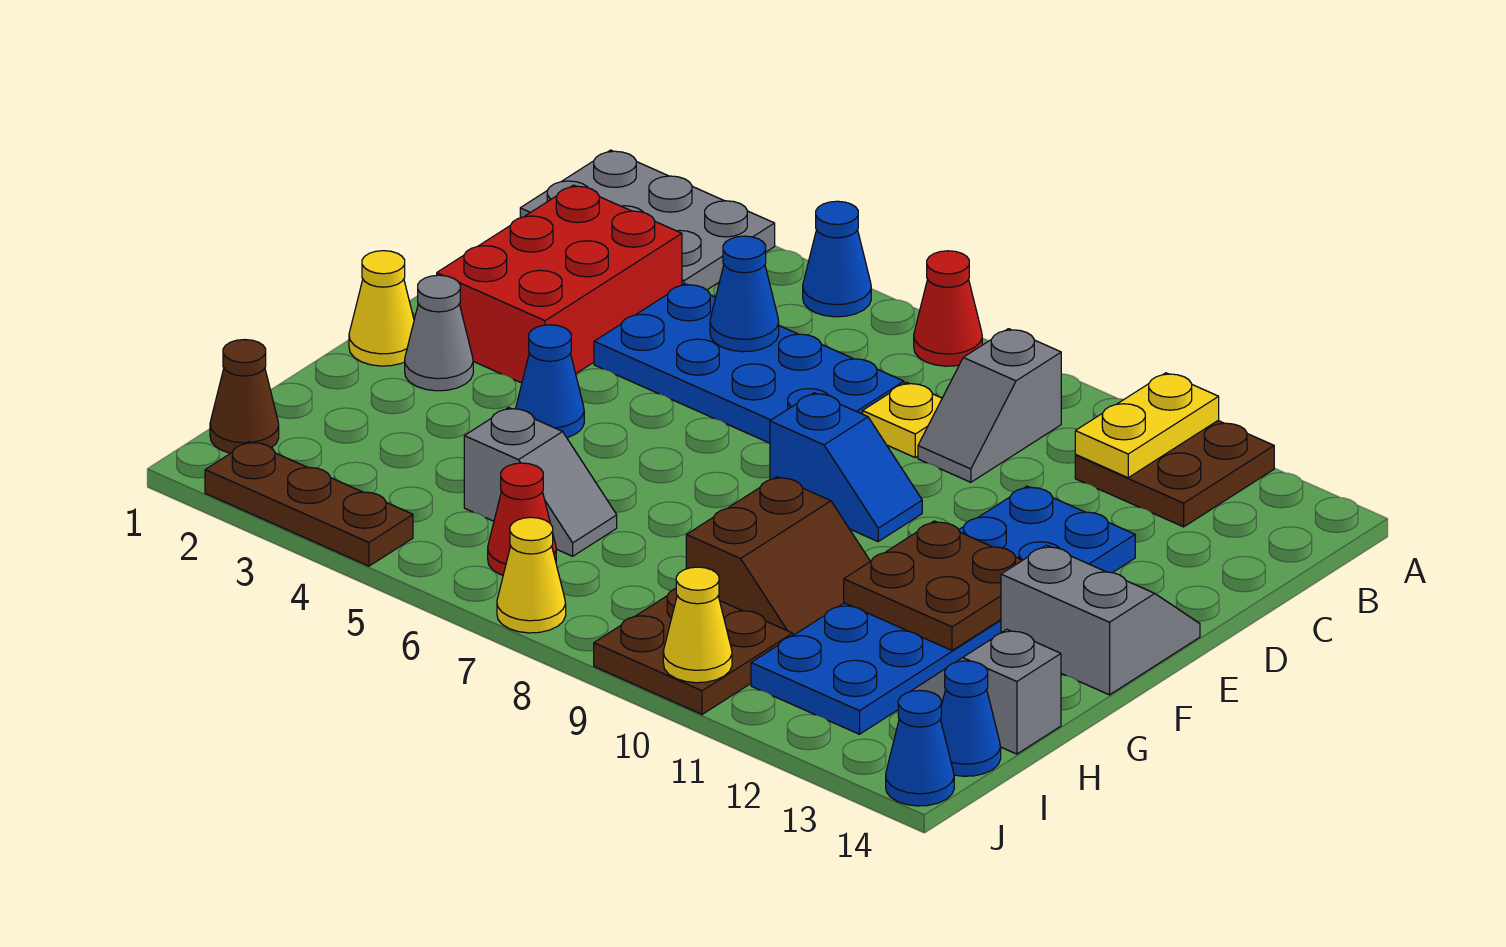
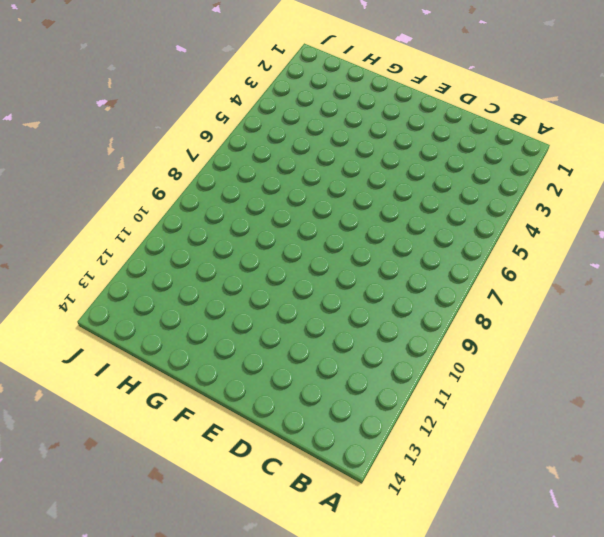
none -> grey 2x3 plate [520,150,775,290]
none -> blue 1x1 cone [803,201,871,317]
none -> red 1x1 cone [914,251,982,366]

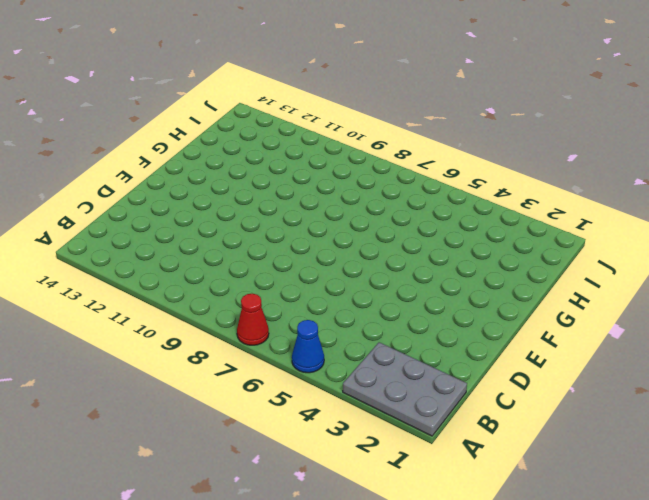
none -> brown 2x2 plate [1075,421,1274,527]
none -> grey 1x2 slope [918,329,1061,482]
none -> red 2x3 brick [437,185,682,383]

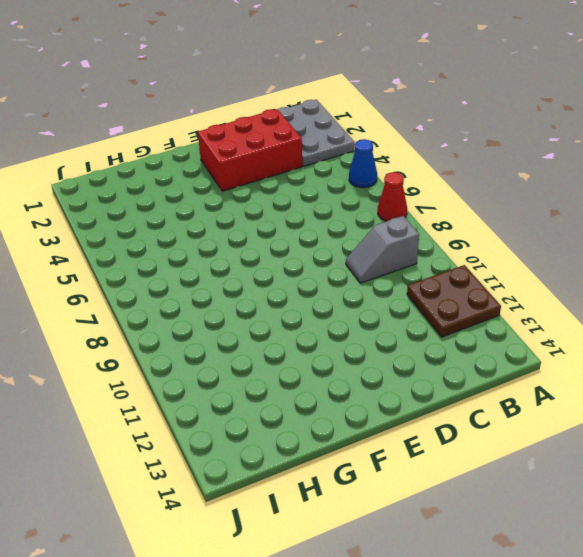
none -> blue 2x4 plate [594,284,904,443]
none -> yellow 1x1 plate [863,382,942,458]
none -> blue 2x6 plate [751,486,1135,734]

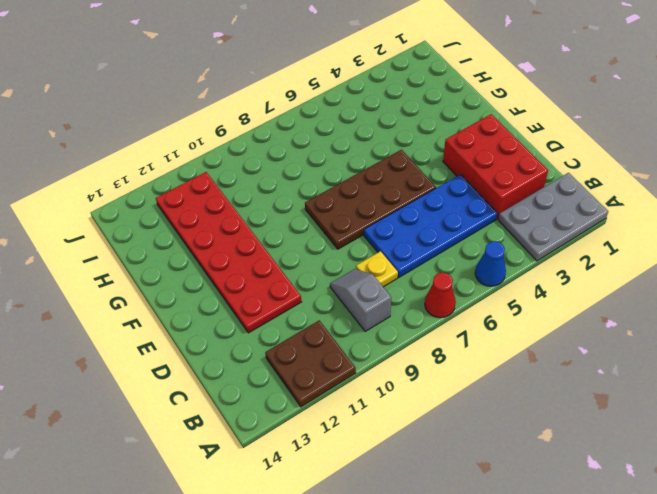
red 2x6 plate [156,172,301,333] -> blue 2x6 plate [751,486,1135,734]
brown 2x4 plate [305,150,436,249] -> blue 1x2 slope [770,393,922,541]
none -> grey 2x2 slope [1001,545,1200,695]
none -> yellow 1x1 cone [349,251,414,366]
none -> grey 1x1 cone [405,275,473,391]

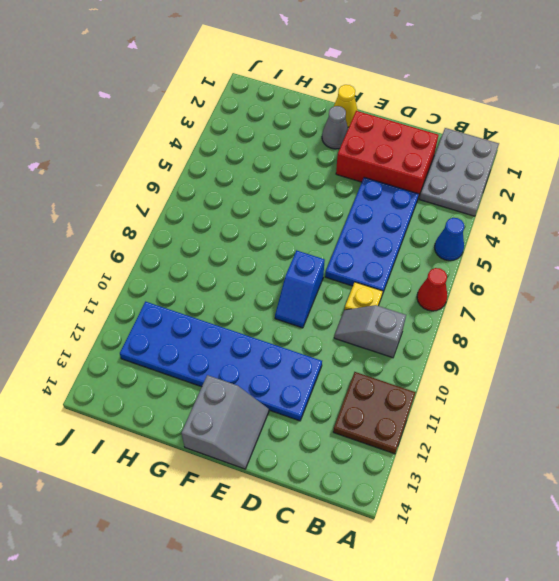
none -> blue 1x1 cone [516,325,584,438]
none -> brown 2x2 slope [686,477,871,635]
none -> grey 1x2 slope [464,408,617,556]

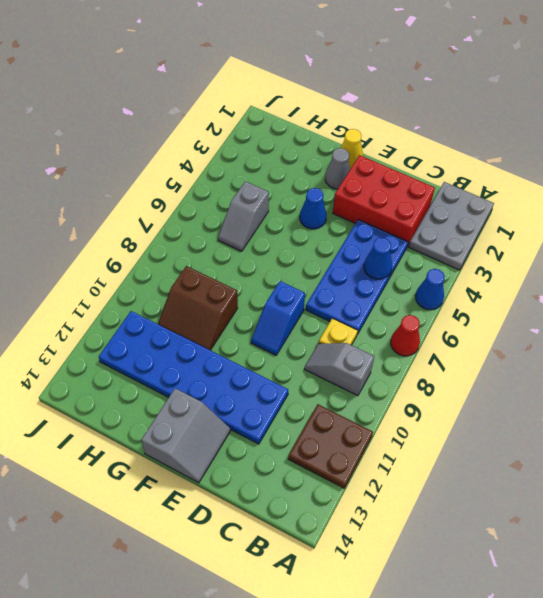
none -> grey 1x2 slope [910,629,1061,754]
none -> brown 1x1 cone [210,340,279,453]
none -> red 1x1 cone [488,463,556,575]

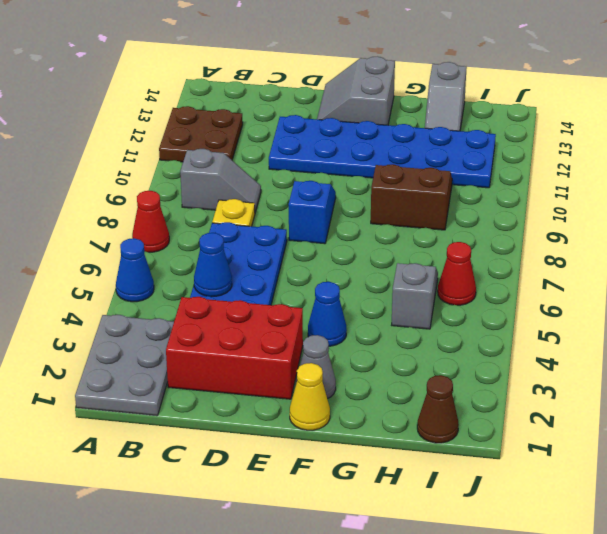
none -> brown 2x2 plate [594,589,793,714]
none -> blue 1x1 cone [941,661,1001,776]
none -> brown 1x3 plate [205,442,413,566]

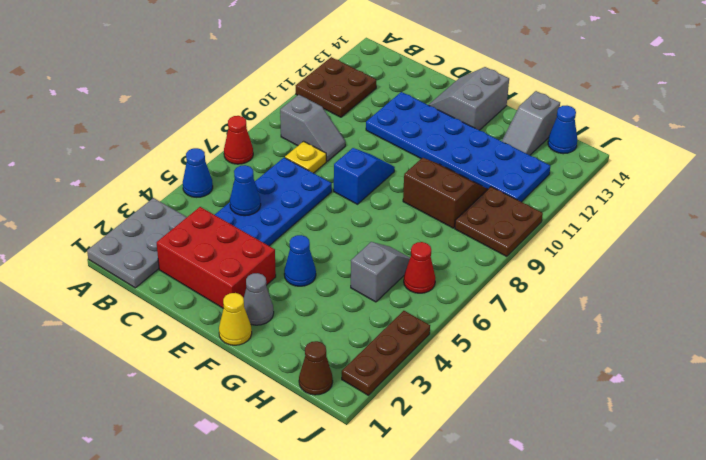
none -> yellow 1x1 cone [497,517,566,633]
none -> blue 1x1 cone [886,691,954,806]
none -> yellow 1x2 plate [1075,373,1219,478]

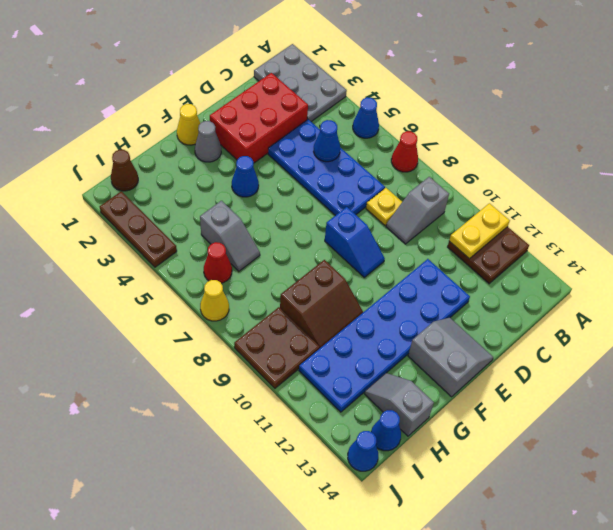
none -> brown 2x2 plate [844,521,1022,651]
none -> yellow 1x1 cone [663,567,732,683]

